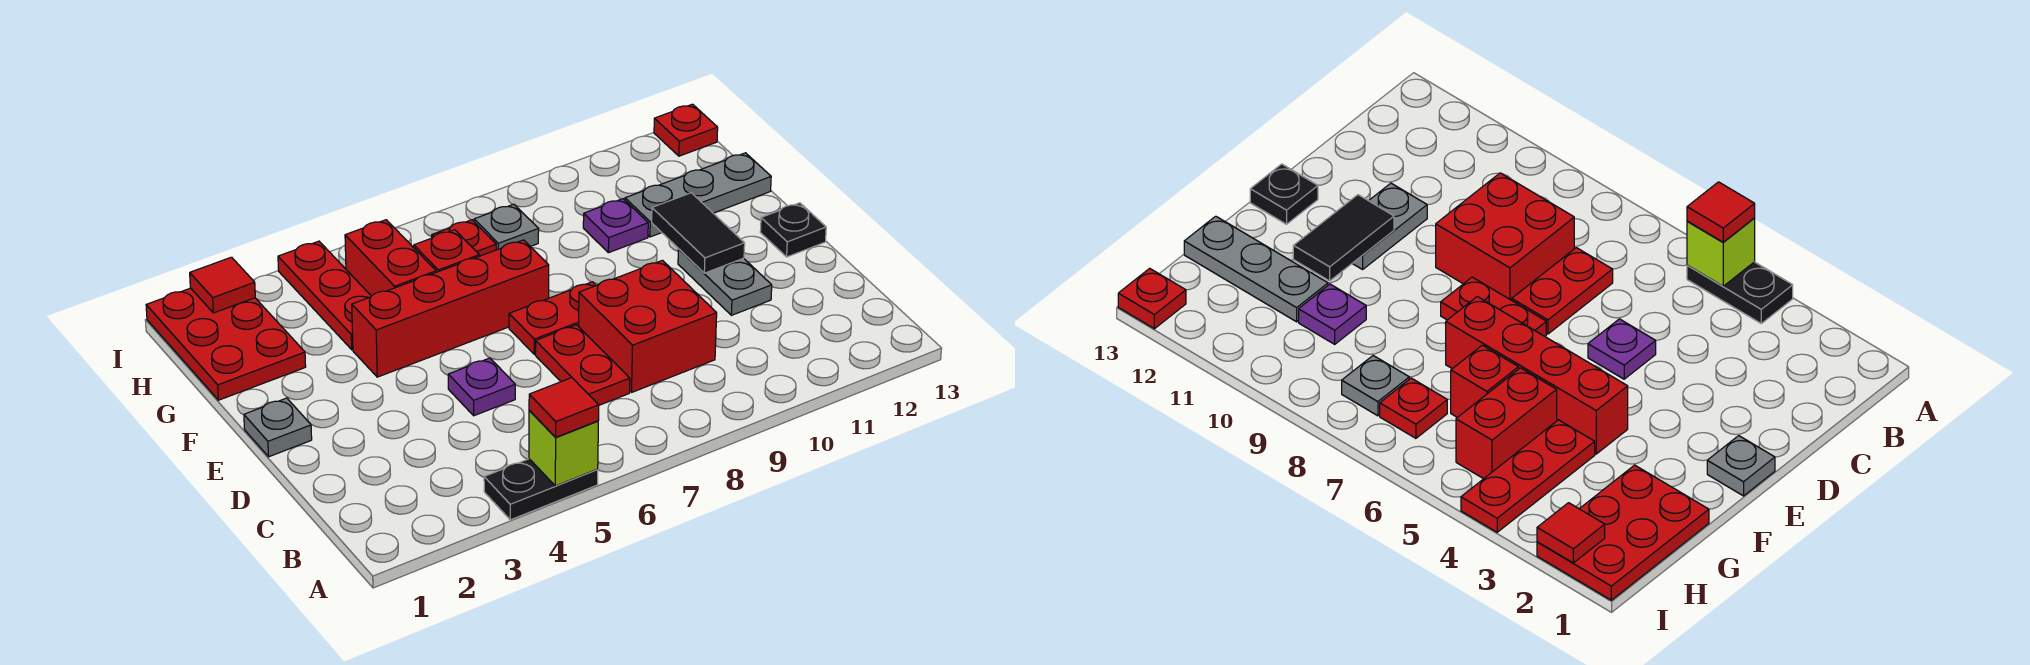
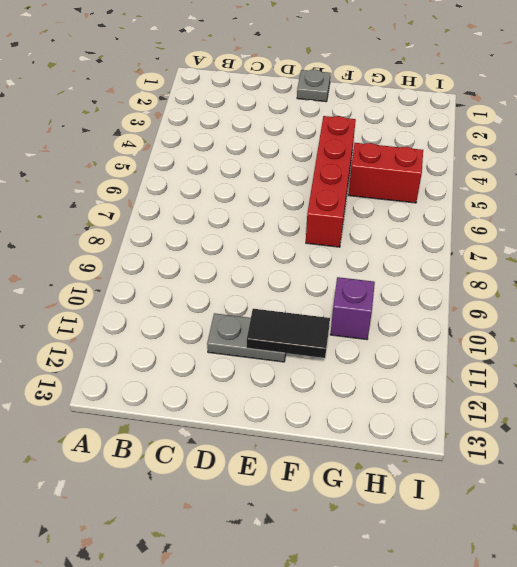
purple 1x1 brick [330,277,375,340] -> purple 1x1 plate [583,199,648,253]
none -> black 1x2 plate [484,459,598,520]
none -> red 1x2 plate [535,325,630,405]
none -> red 2x2 brick [579,260,717,392]

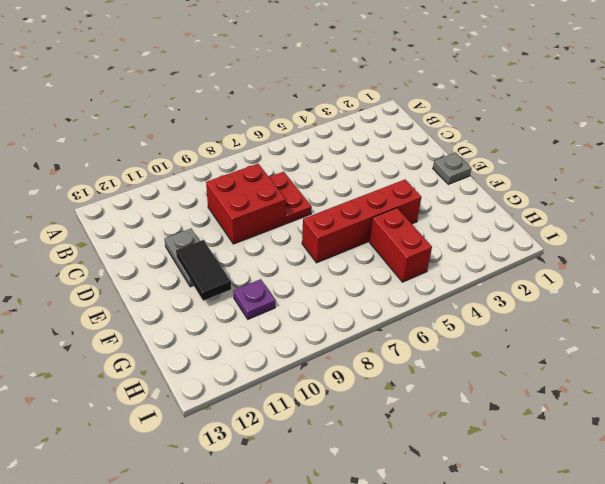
none -> black 1x2 plate [484,459,598,520]
none -> purple 1x1 plate [448,358,515,416]
none -> red 1x2 plate [509,282,596,354]

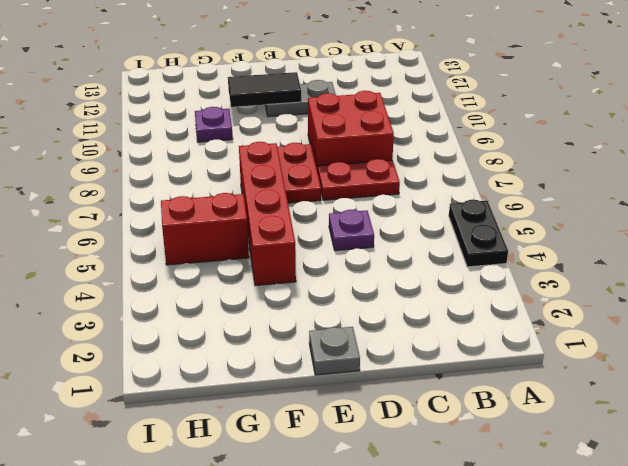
none -> black 1x1 plate [760,203,826,257]
none -> red 2x3 plate [146,288,306,400]
none -> red 1x3 plate [278,241,371,350]

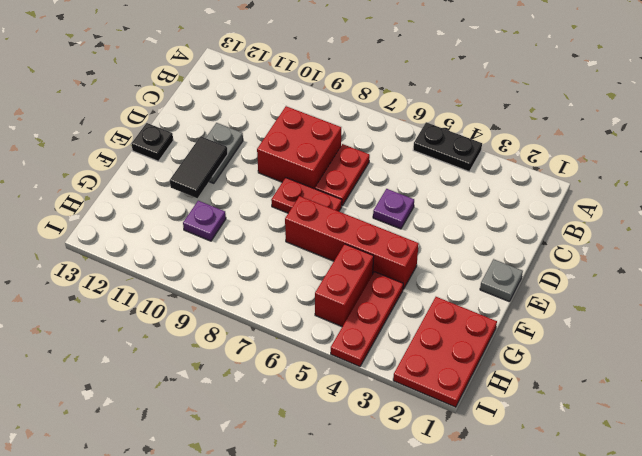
none -> red 1x1 brick [414,230,479,272]
none -> grey 1x3 plate [625,153,771,237]
none -> red 1x1 plate [432,220,496,256]

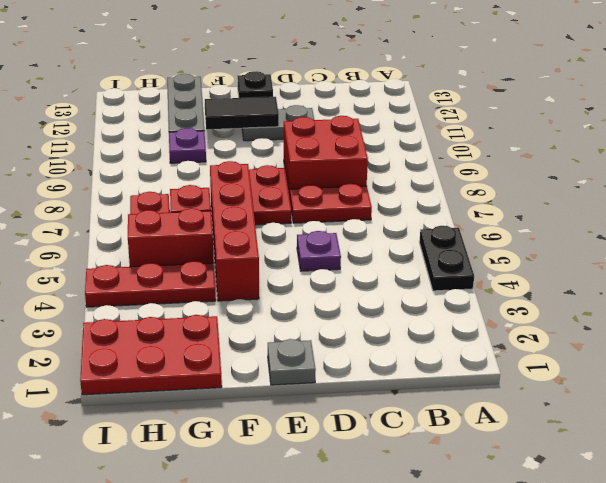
none -> grey 1x1 plate [474,204,539,250]
none -> red 1x1 plate [654,104,718,156]
none -> lime 1x1 brick [529,411,598,486]

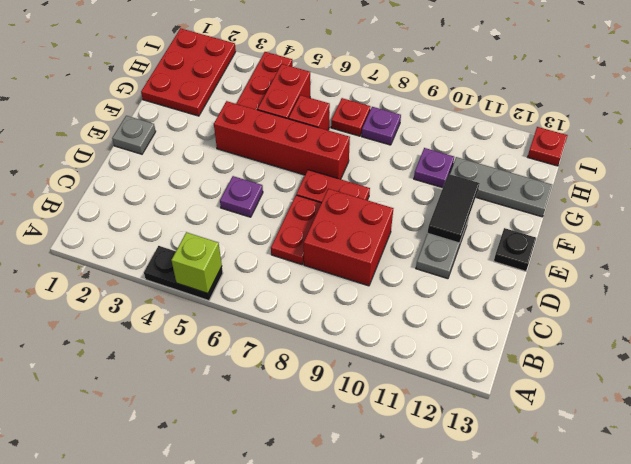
purple 1x1 plate [362,107,401,145] -> grey 1x1 plate [474,204,539,250]
none -> red 1x1 tile [190,257,255,313]
none -> red 1x1 tile [529,378,599,437]

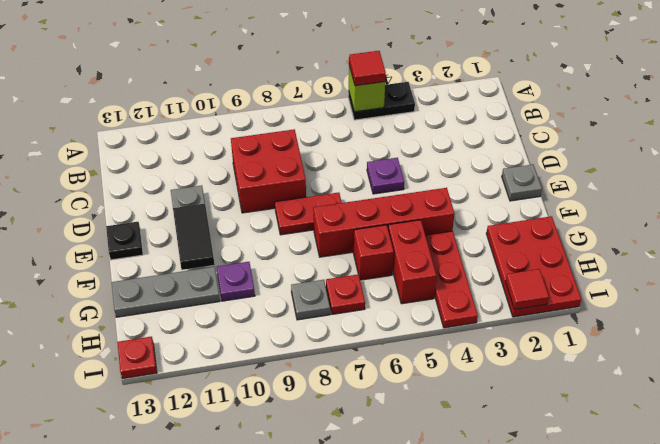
none -> red 1x2 plate [535,325,630,405]

